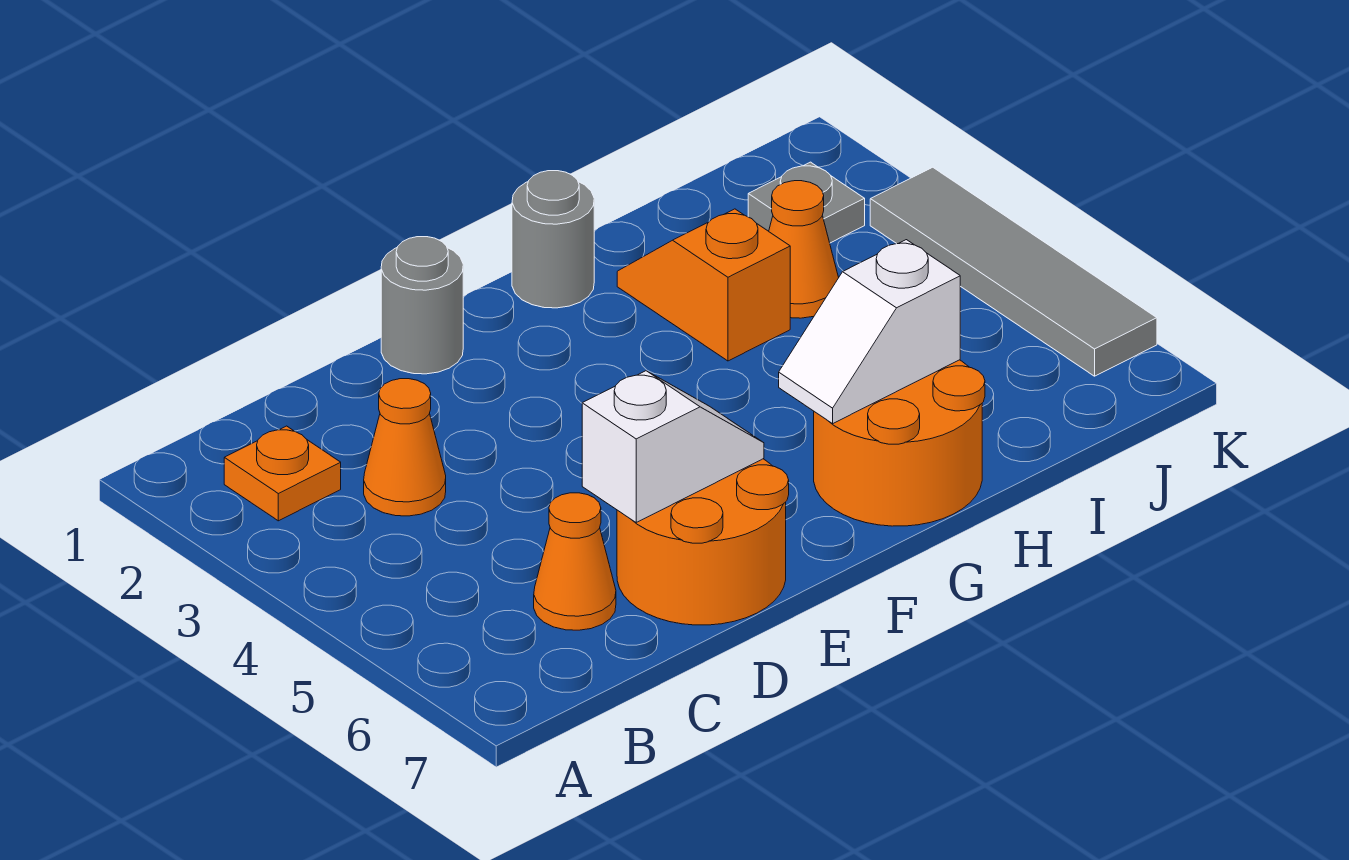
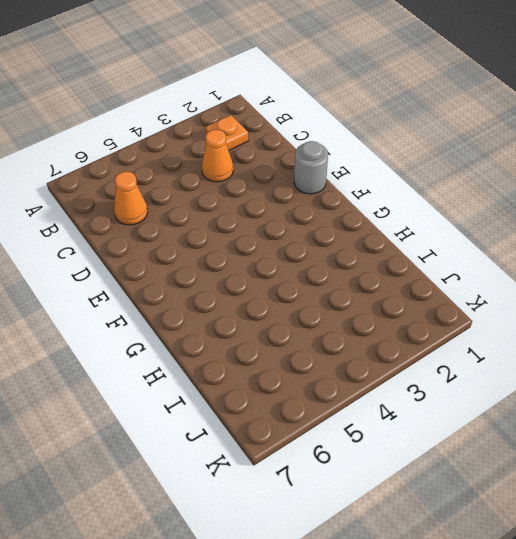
none -> orange 2x2 round brick [617,459,789,625]
none -> grey 1x1 round brick [512,171,594,308]
none -> orange 2x2 round brick [814,360,985,526]

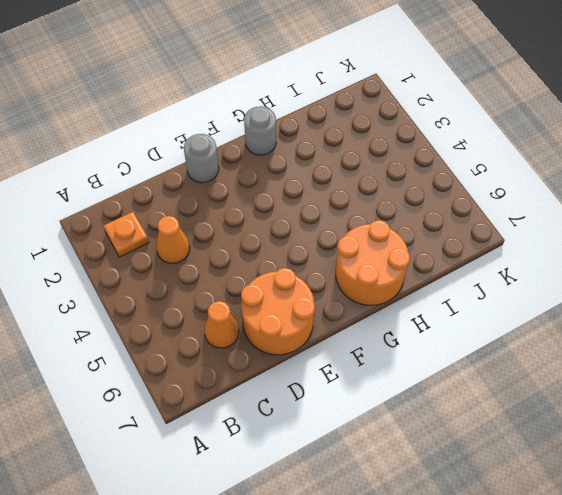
none -> orange 1x2 slope [617,209,790,361]
none -> orange 1x1 cone [769,181,839,318]
none -> grey 1x1 plate [748,162,865,243]

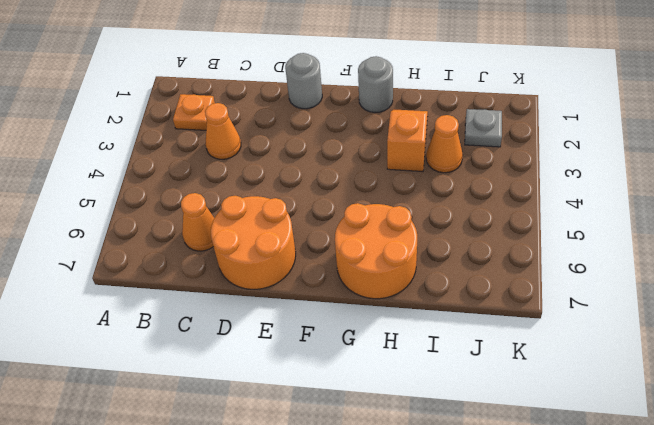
none -> grey 1x4 tile [870,167,1157,376]
none -> white 1x2 slope [582,371,764,522]
none -> white 1x2 slope [779,240,960,424]

